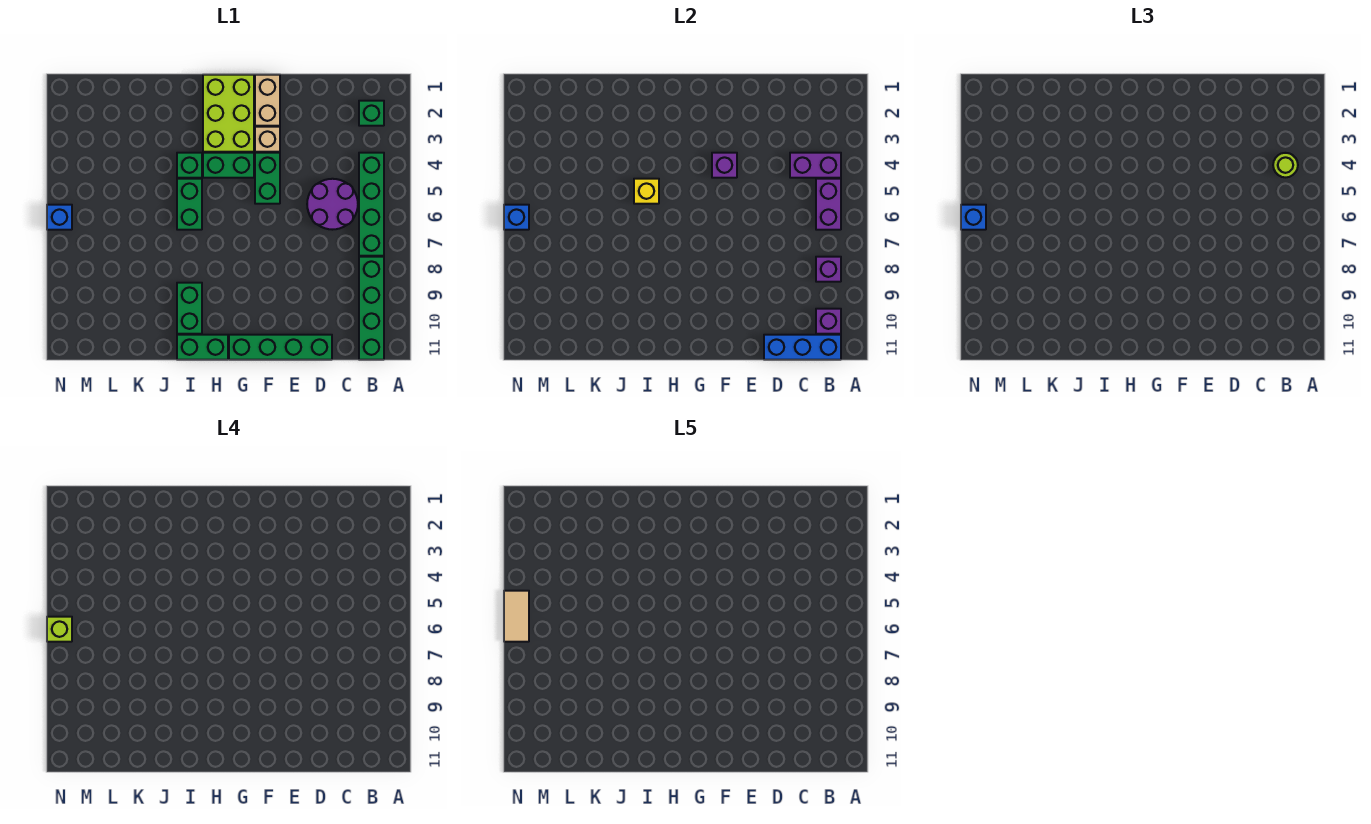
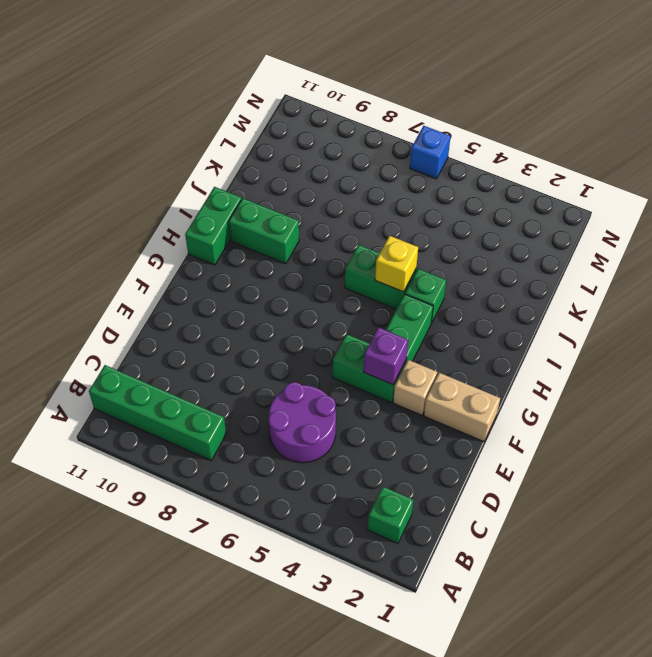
none -> green 1x4 brick [359,153,384,256]
none -> green 1x4 brick [229,335,332,360]
none -> lime 2x3 brick [203,75,254,152]

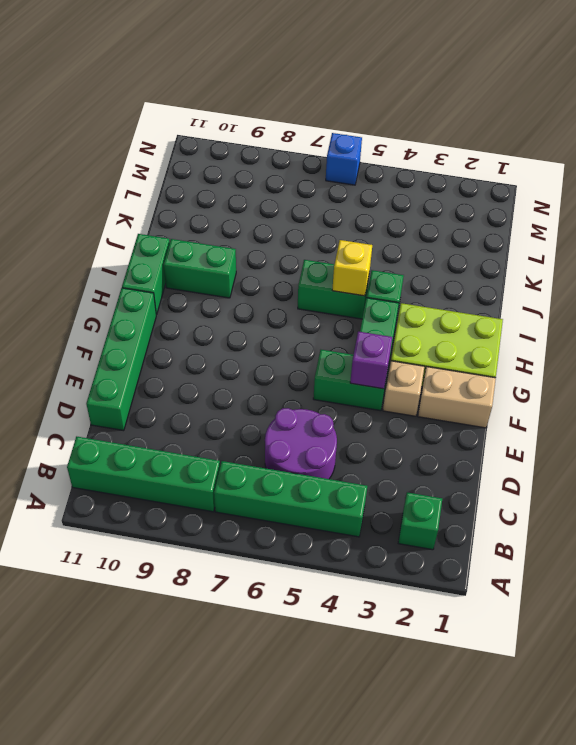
none -> purple 1x2 brick [790,153,841,178]
none -> purple 1x2 brick [816,179,841,230]
none -> purple 1x1 brick [816,257,841,282]

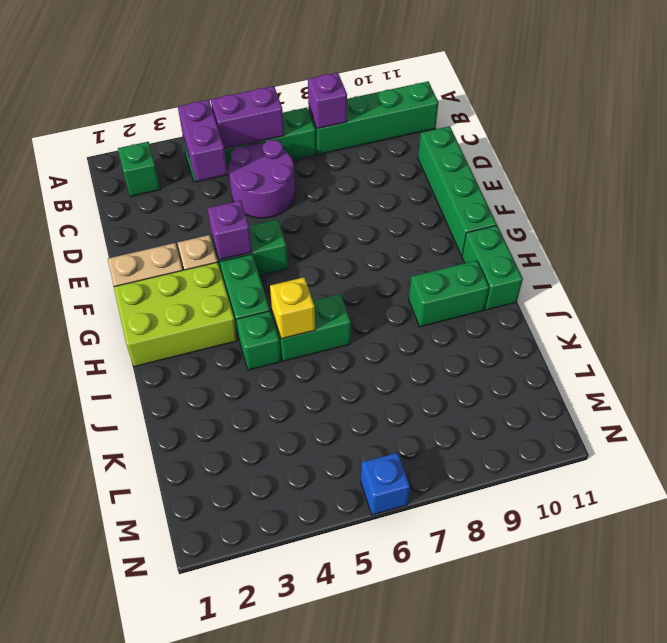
none -> purple 1x1 brick [816,309,841,334]
none -> blue 1x3 brick [764,335,841,360]
none -> blue 1x1 brick [504,205,529,230]

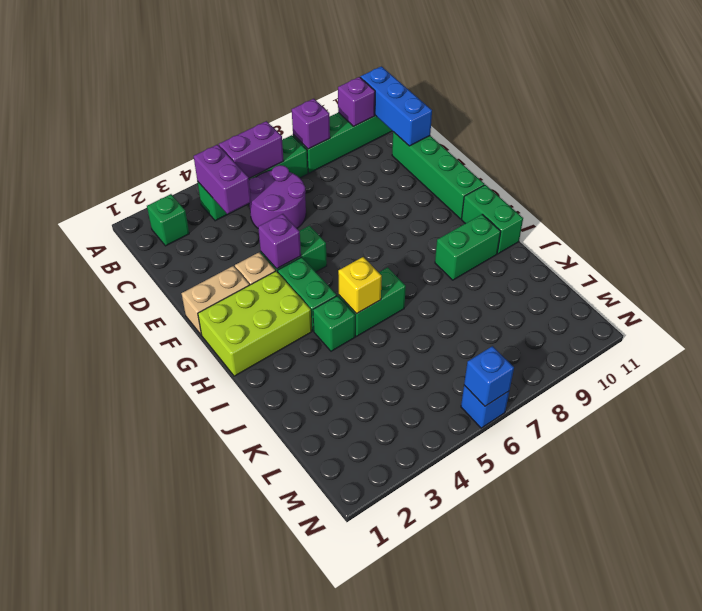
none -> lime 1x1 round brick [1273,153,1298,177]
none -> blue 1x1 brick [961,205,986,230]
none -> lime 1x1 brick [47,617,72,642]

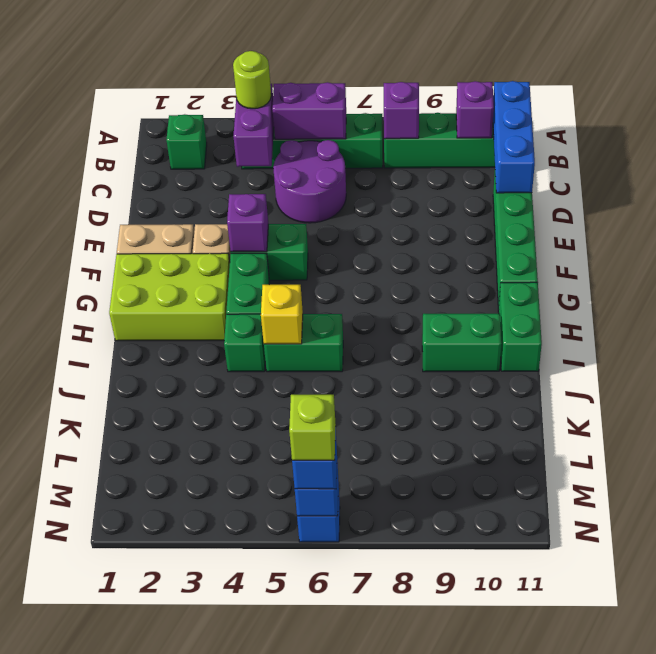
none -> tan 1x2 tile [504,591,529,642]

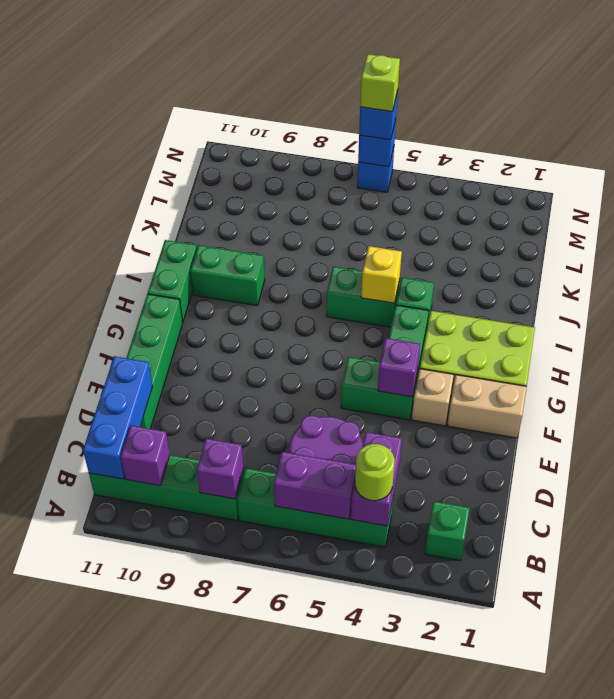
none -> tan 1x2 tile [504,591,529,642]

